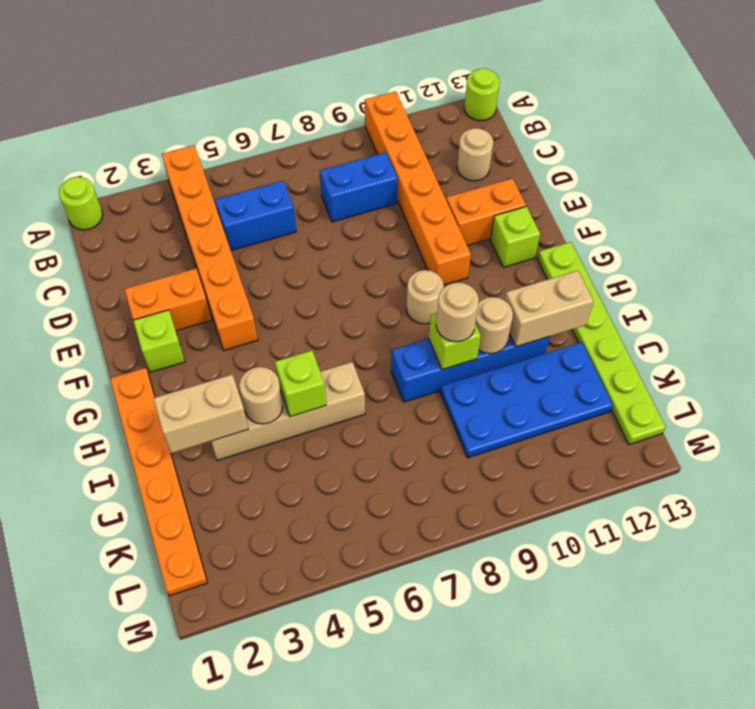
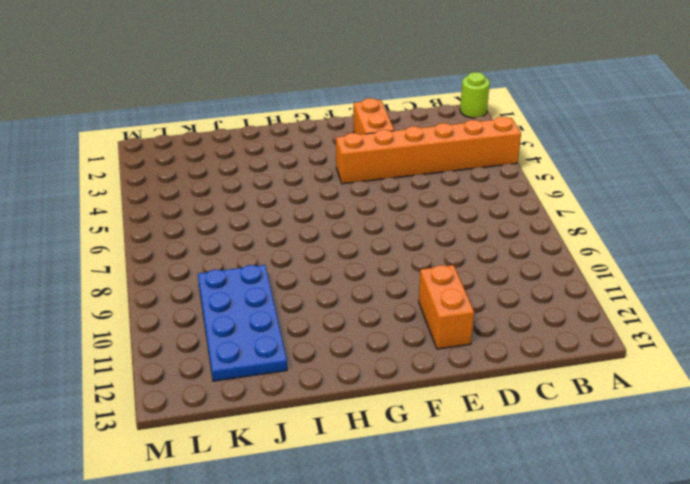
none -> orange 1x6 brick [365,91,471,285]
none -> lime 1x1 round brick [464,68,500,121]
none -> blue 1x2 brick [215,181,296,250]

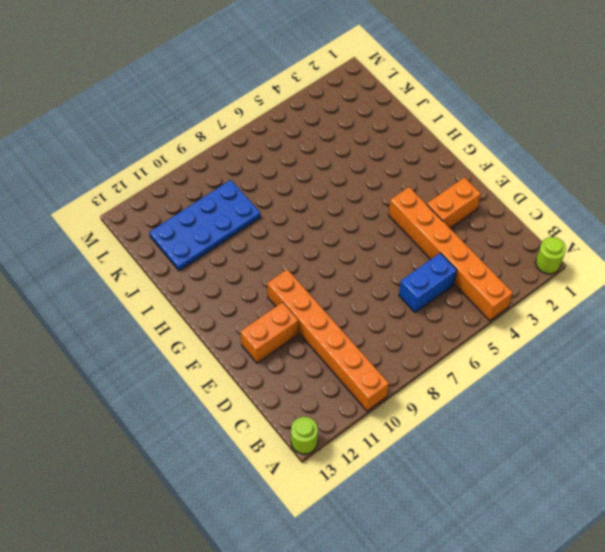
none -> blue 1x2 brick [320,152,398,222]
none -> tan 1x1 round brick [457,128,493,181]
none -> lime 1x1 brick [133,310,185,372]

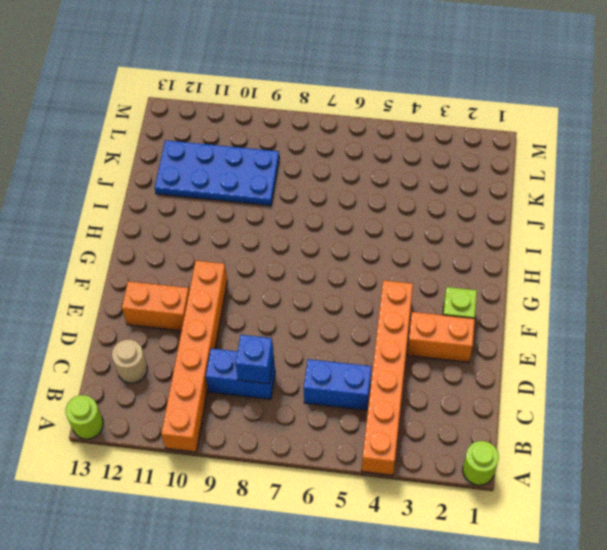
blue 1x1 brick [236,335,274,384] -> none
none -> lime 1x1 brick [490,206,540,267]
none -> orange 1x6 plate [110,368,207,596]
none -> tan 1x1 round brick [406,270,444,324]

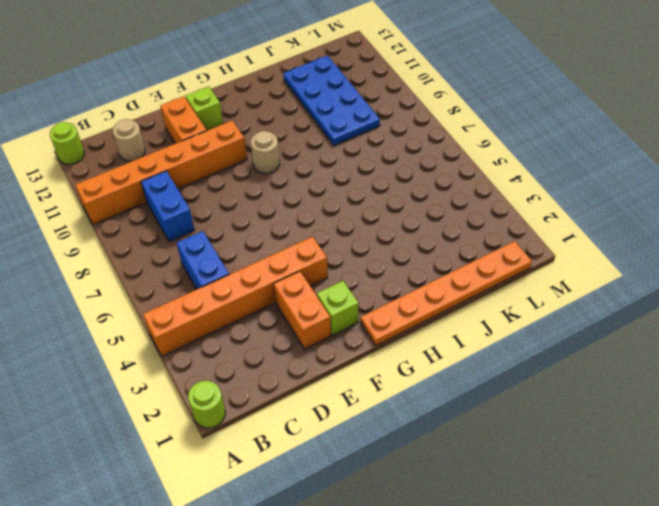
none -> lime 1x6 plate [537,242,666,444]
none -> tan 1x4 brick [211,362,365,460]
none -> blue 1x4 brick [391,334,550,402]

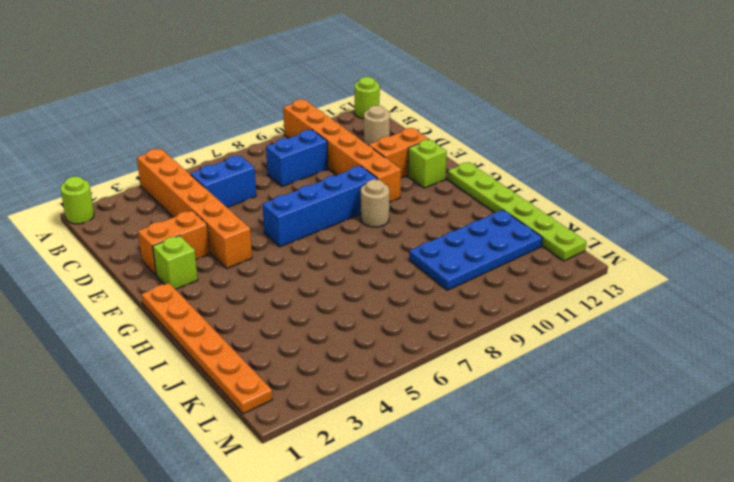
blue 1x4 brick [262,166,377,247] -> blue 1x4 brick moved to [391,334,550,402]
none -> tan 1x4 brick [211,362,365,460]
none -> tan 1x2 brick [153,375,248,453]
none -> tan 1x1 round brick [239,367,283,424]

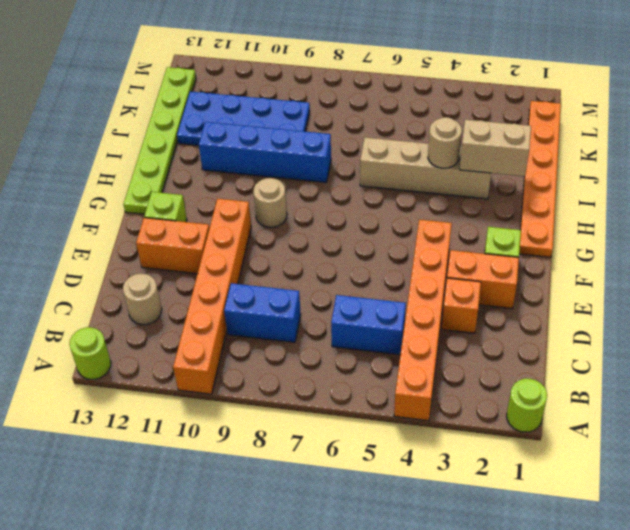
orange 1x1 brick [442,278,481,333] -> none
none -> lime 1x1 brick [275,351,326,417]
none -> lime 1x1 brick [429,313,481,370]
none -> tan 1x1 round brick [475,297,513,354]

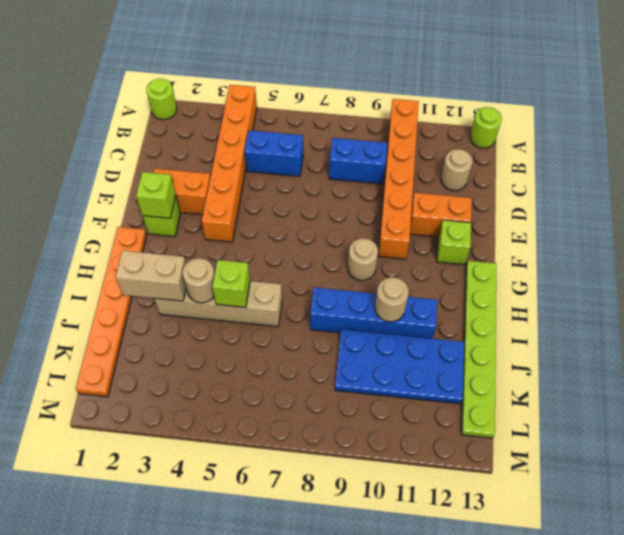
lime 1x1 brick [136,172,176,218] -> lime 1x1 brick moved to [429,313,481,370]
none -> tan 1x2 brick [505,271,594,347]
none -> tan 1x1 round brick [436,283,479,342]

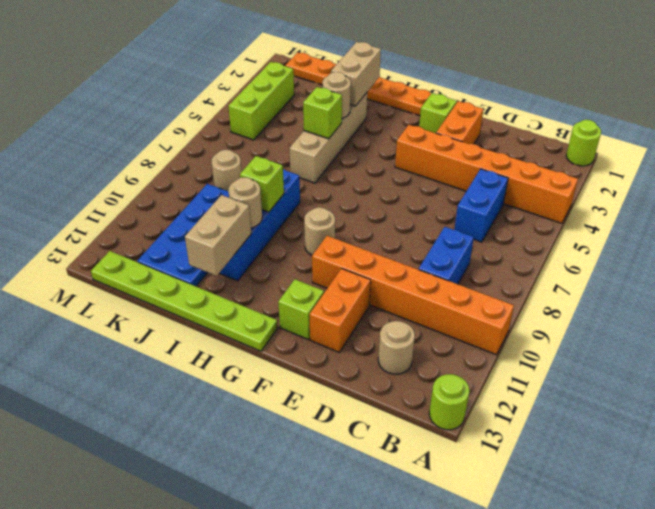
tan 1x1 round brick [211,150,242,191] -> tan 1x1 round brick moved to [436,283,479,342]
lime 1x3 brick [228,62,294,140] -> none

